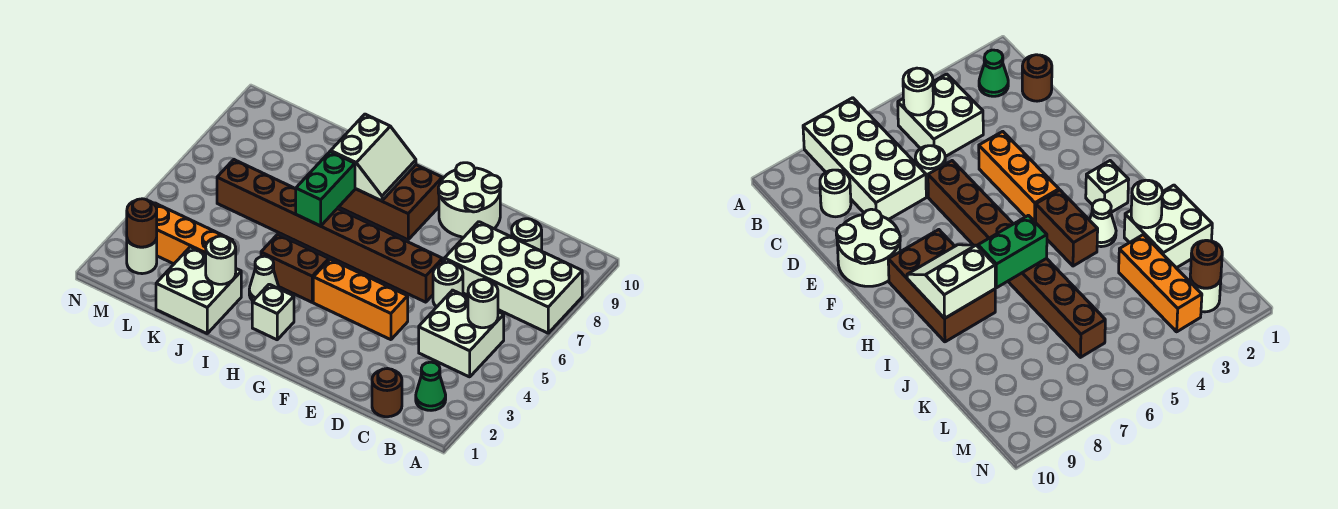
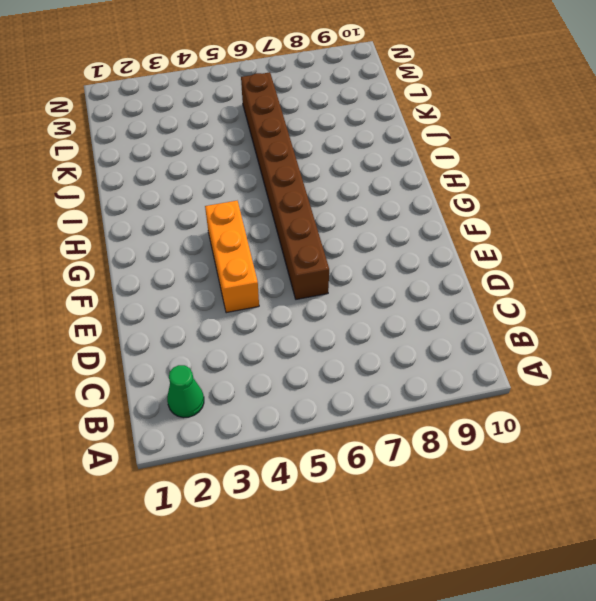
none -> white 2x4 brick [445,222,582,333]
none -> white 2x2 brick [419,290,504,377]
none -> brown 1x1 round brick [372,369,402,417]

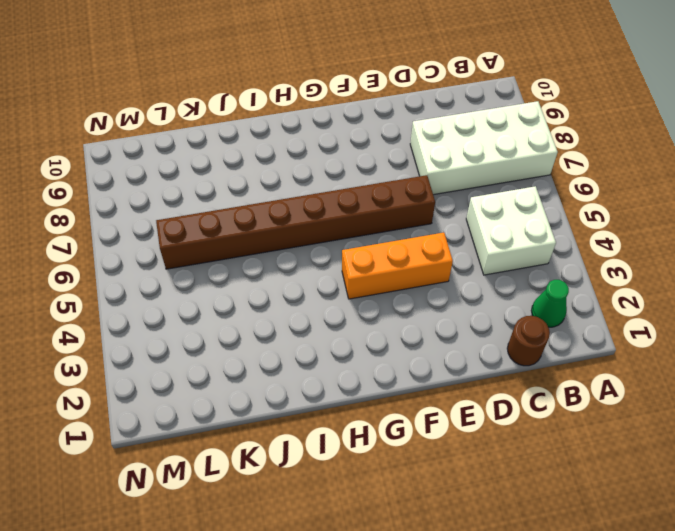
none -> white 1x1 round brick [512,219,542,251]
none -> white 1x1 round brick [433,262,463,307]
none -> white 2x2 round brick [438,163,501,237]

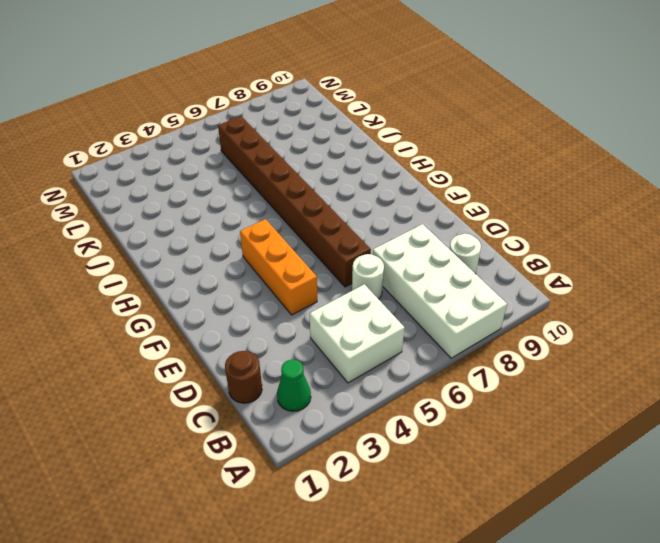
none -> white 2x2 round brick [438,163,501,237]
none -> brown 2x3 brick [339,165,442,240]
none -> white 1x1 brick [252,284,294,340]

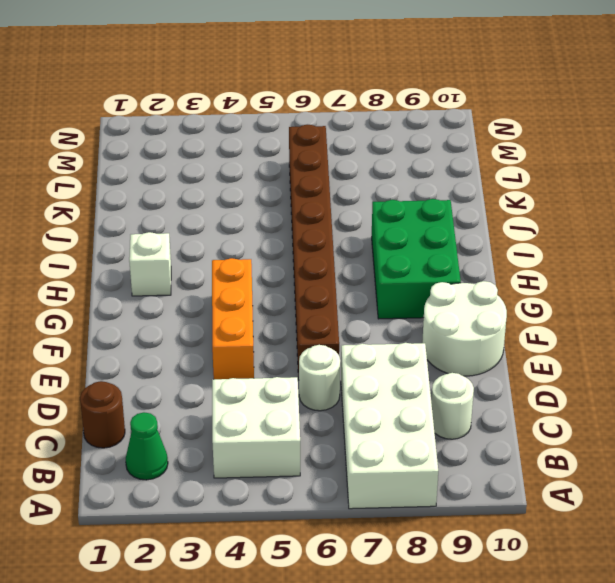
green 2x3 brick [372,199,461,319] -> brown 2x3 brick [339,165,442,240]
none -> brown 1x2 brick [261,234,329,302]
none -> white 1x1 cone [249,256,279,301]
none -> white 2x2 brick [156,247,241,333]

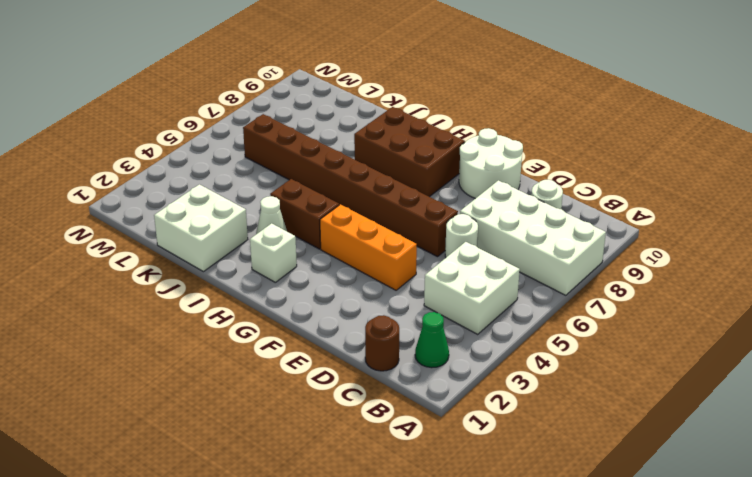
none -> orange 1x3 brick [154,203,233,264]
none -> white 1x1 round brick [127,239,157,274]
none -> white 1x1 round brick [468,280,498,328]

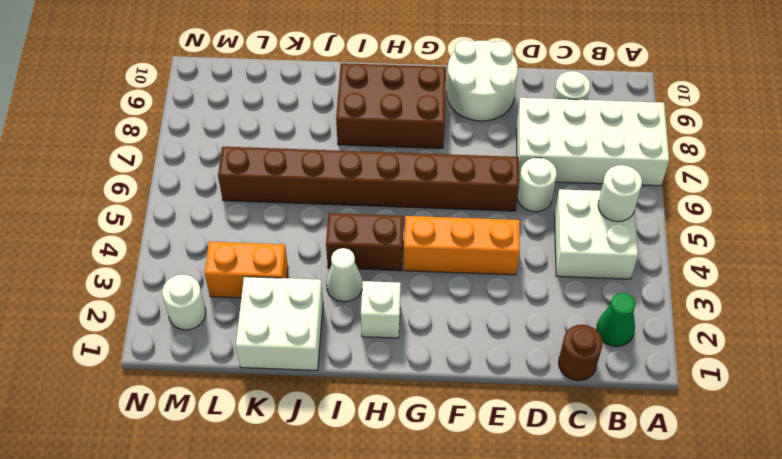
orange 1x2 brick [205,242,288,298] -> orange 1x3 brick [154,203,233,264]
none -> white 2x2 slope [331,114,416,201]
none -> green 1x2 brick [296,152,355,226]
none -> white 1x1 round brick [206,236,236,284]

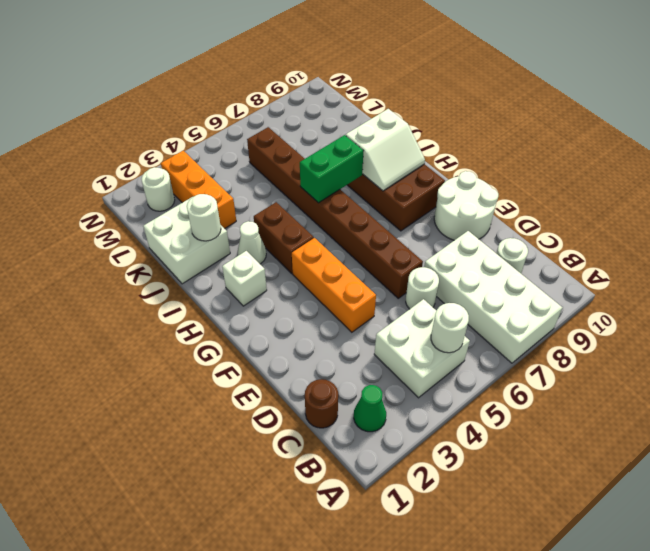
none -> brown 1x1 round brick [127,199,157,247]

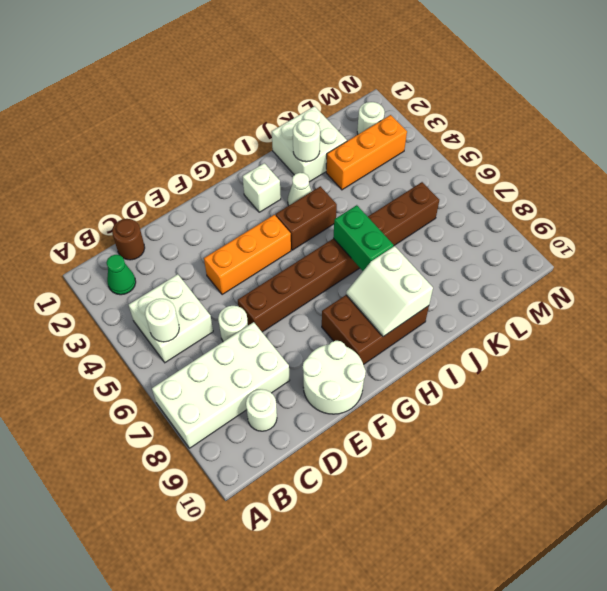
none -> brown 1x1 round brick [127,199,157,247]

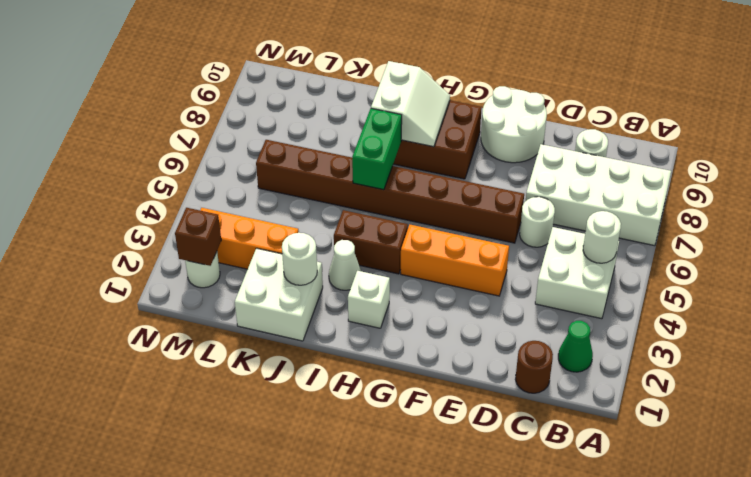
brown 1x1 brick [175,208,221,266] -> brown 1x1 round brick [127,199,157,247]

